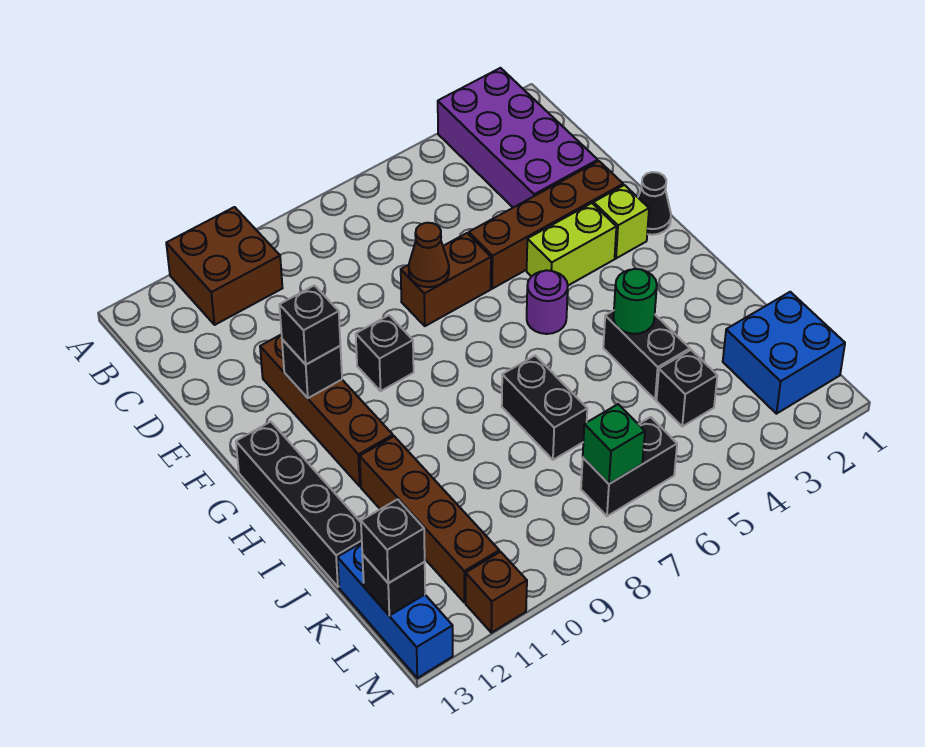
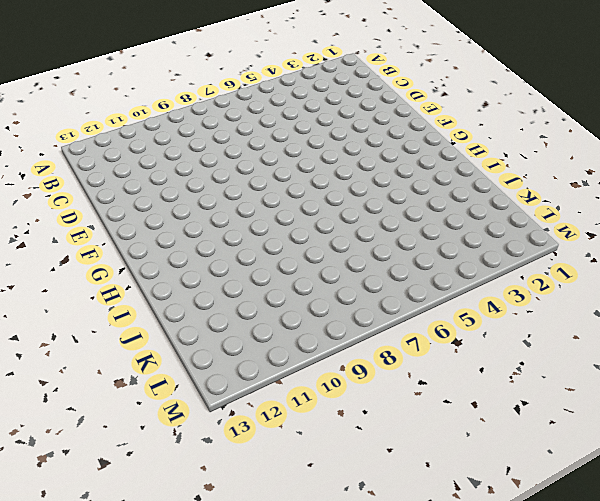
none -> purple 2x4 brick [438,68,598,208]
none -> brown 2x2 brick [166,207,282,325]
none -> brown 1x4 brick [469,161,623,289]

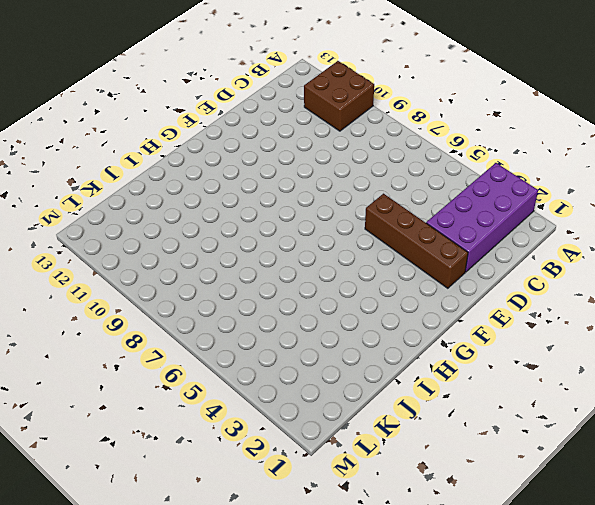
none -> brown 1x2 brick [401,233,491,326]
none -> brown 1x4 brick [260,334,393,486]
none -> black 1x1 cone [638,172,671,235]

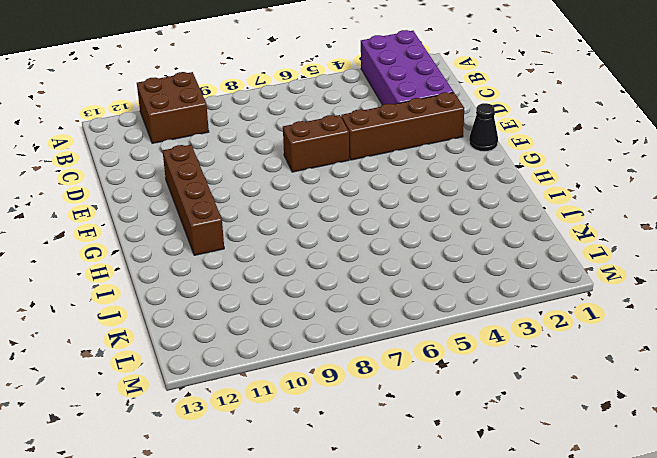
none -> lime 1x1 brick [593,185,649,258]
none -> lime 1x2 brick [527,203,616,285]
none -> black 1x1 brick [356,315,414,391]

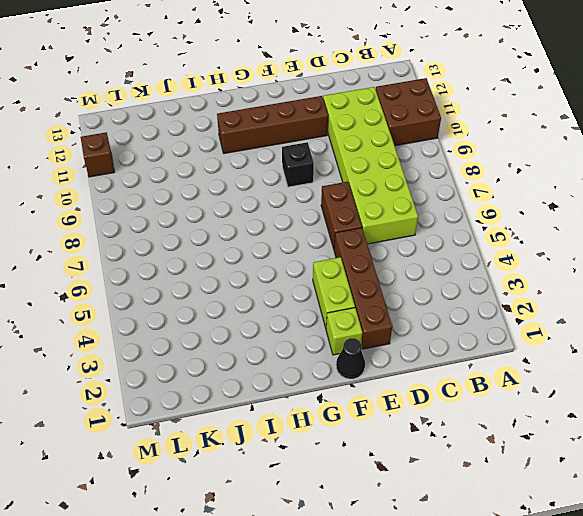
lime 2x6 brick [323,87,418,244] -> none
none -> purple 2x4 brick [438,68,598,208]
none -> purple 1x1 round brick [527,270,568,334]
none -> black 1x4 brick [236,422,362,587]

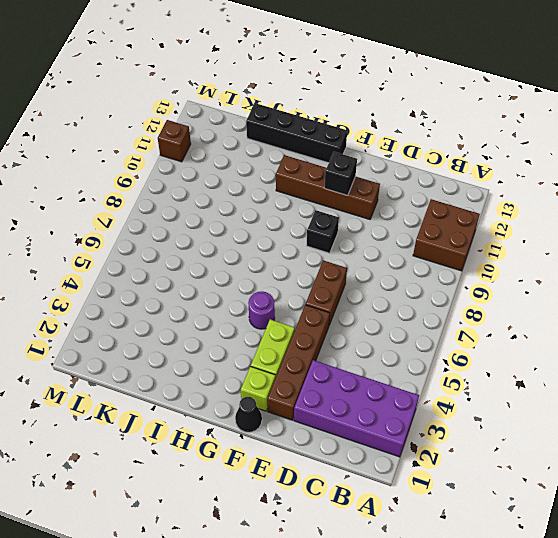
none -> black 1x2 brick [603,311,690,400]
none -> black 1x2 brick [502,355,587,460]
none -> brown 1x4 brick [360,436,499,602]

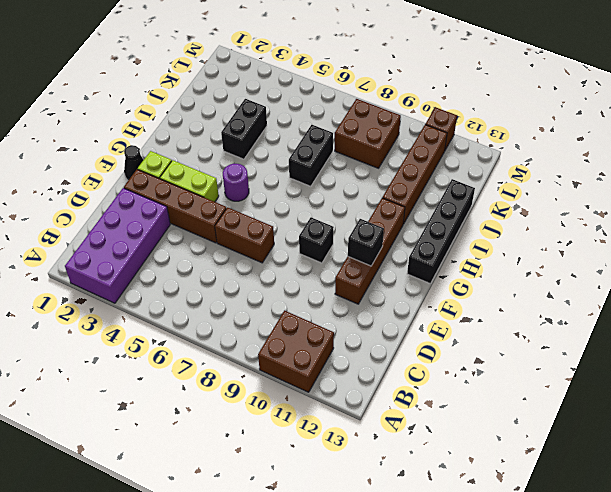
brown 2x2 brick [335,99,401,168] -> none
none -> blue 2x2 brick [723,292,845,414]
none -> black 1x1 brick [656,350,717,426]
none -> blue 1x3 brick [337,543,453,678]

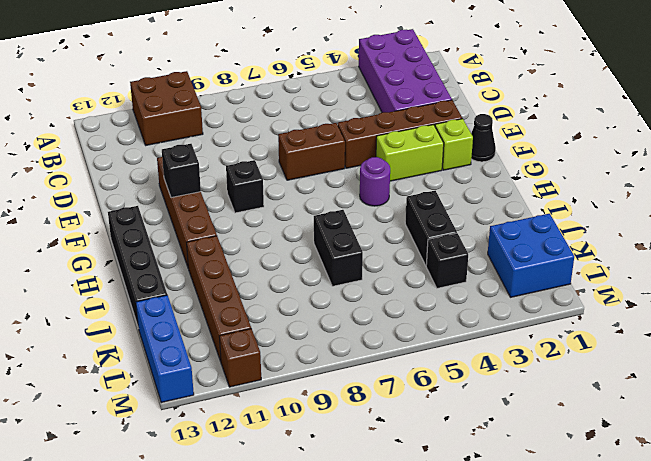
none -> black 1x2 brick [581,417,677,516]
none -> brown 1x1 cone [409,223,449,287]
none -> green 1x1 round brick [614,269,657,334]

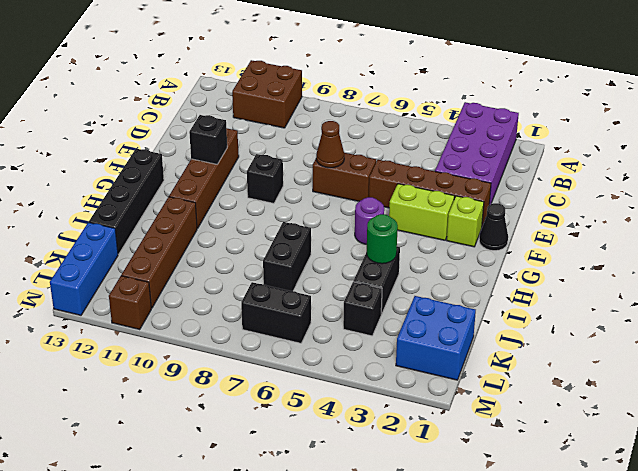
none -> green 1x1 brick [583,404,645,484]
none -> black 1x1 brick [362,555,425,616]
none -> black 1x1 brick [279,285,340,364]

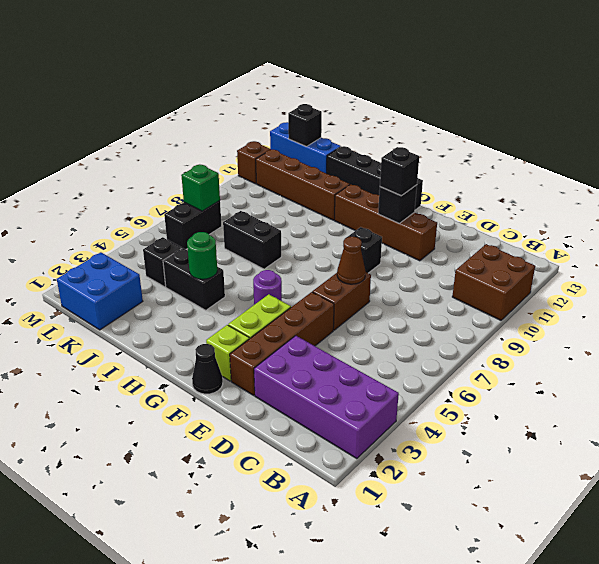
none -> black 1x1 brick [361,499,425,583]

